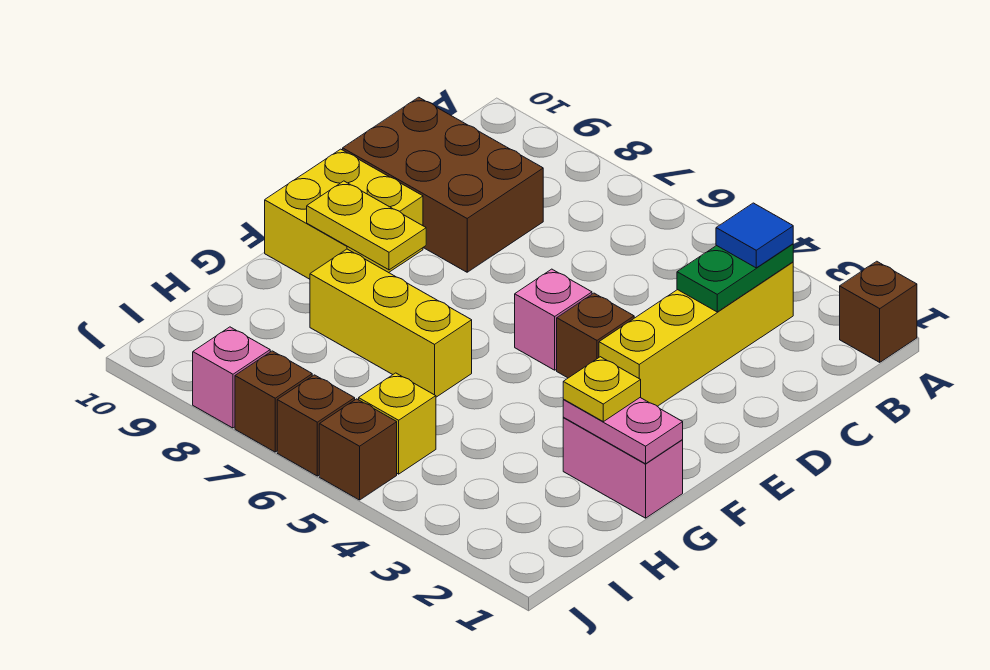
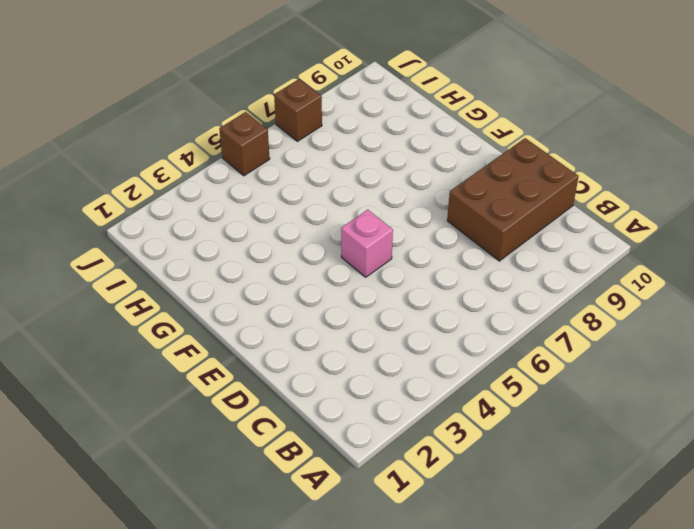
none -> brown 1x1 brick [840,261,917,362]
none -> yellow 1x4 brick [599,262,793,406]
none -> brown 1x1 brick [557,293,634,378]

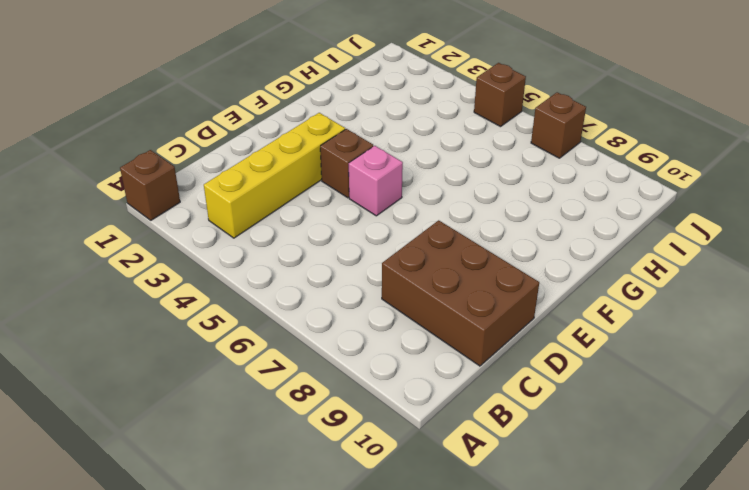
none -> yellow 2x2 brick [265,149,423,279]
none -> pink 1x2 brick [563,417,683,518]
none -> yellow 1x3 brick [310,249,472,397]

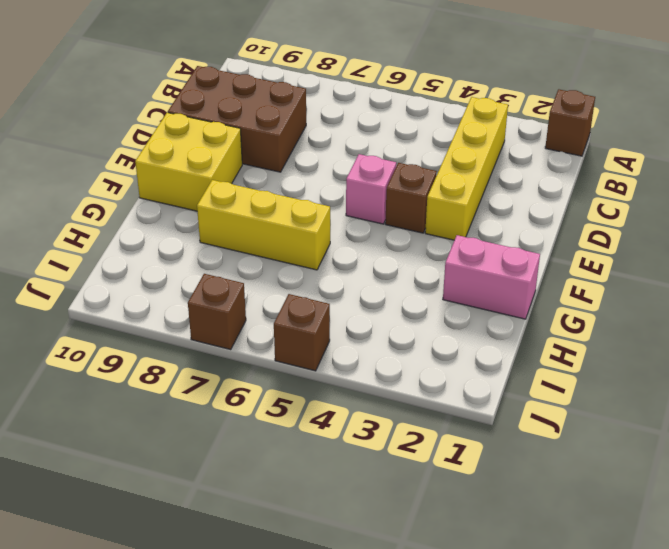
none -> yellow 1x1 brick [359,373,436,474]
none -> brown 1x1 brick [277,375,355,476]
none -> pink 1x1 brick [193,327,270,428]

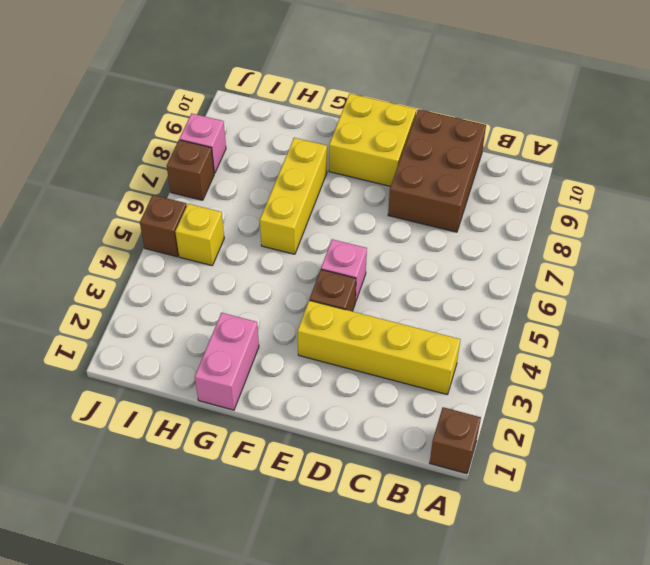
none -> brown 1x1 brick [277,375,355,476]
none -> green 1x2 plate [677,244,793,312]
none -> yellow 1x2 plate [307,181,426,270]

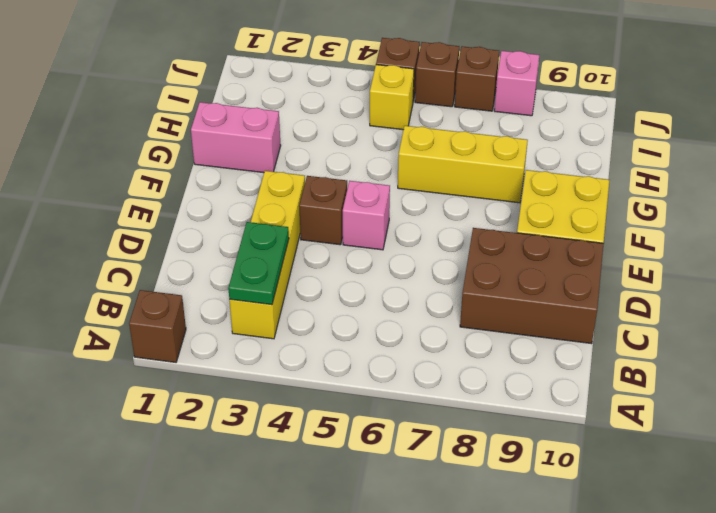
none -> yellow 1x2 plate [307,181,426,270]
none -> pink 1x2 plate [563,398,683,464]
none -> blue 1x1 tile [716,203,793,268]

